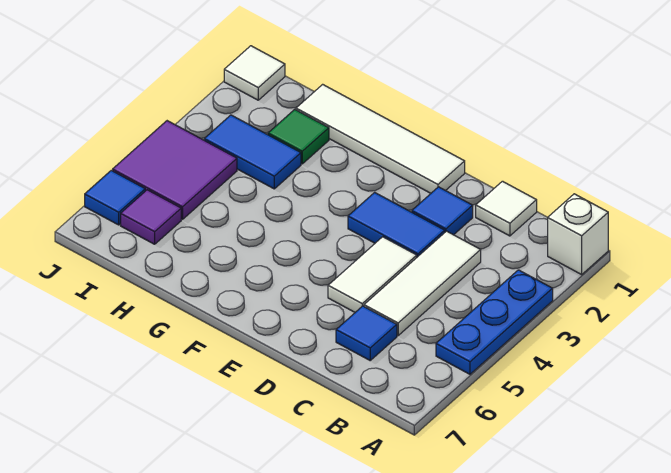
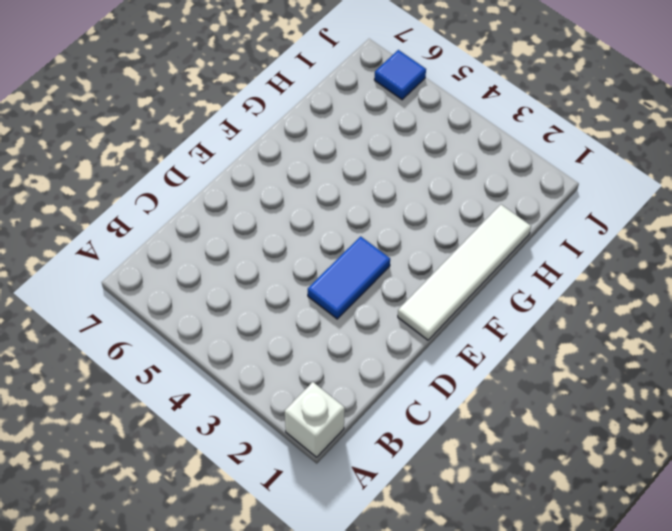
none -> blue 1x3 plate [436,270,553,374]
none -> white 1x1 tile [476,181,537,236]
none -> white 1x3 tile [364,231,481,335]

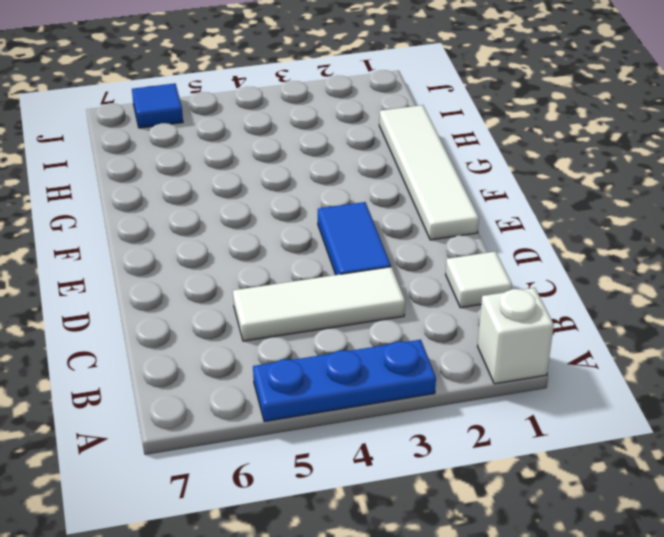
none -> blue 1x1 tile [336,306,397,360]
none -> blue 1x1 tile [412,187,473,235]
none -> white 1x2 tile [328,237,417,312]

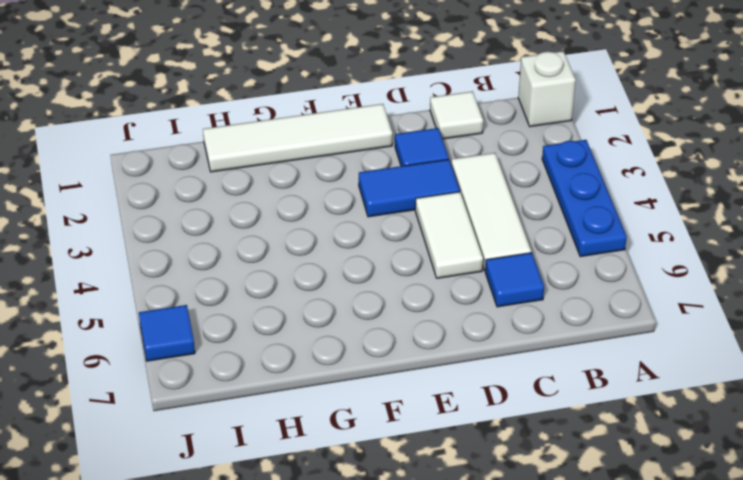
none -> green 1x1 tile [268,109,329,164]
none -> blue 1x2 tile [204,115,301,189]
none -> purple 2x2 tile [113,121,237,219]

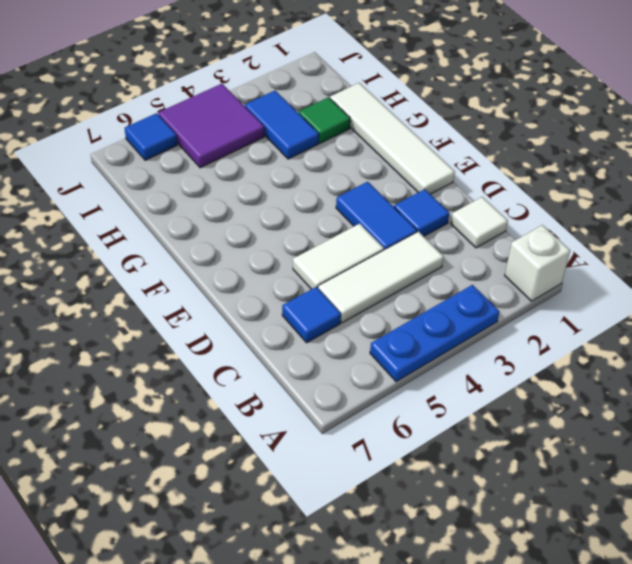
none -> purple 1x1 tile [121,190,181,244]
none -> white 1x1 tile [224,46,285,100]

